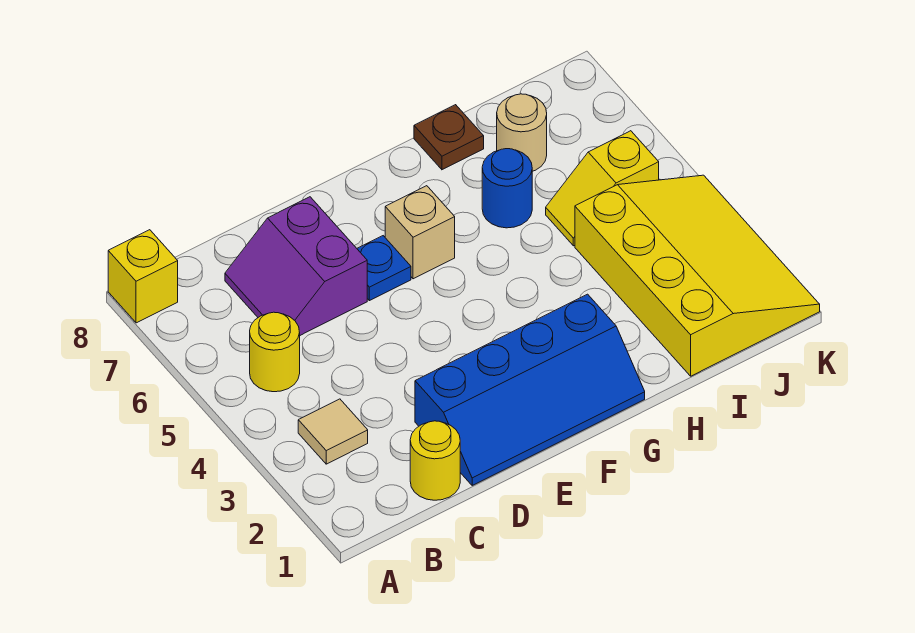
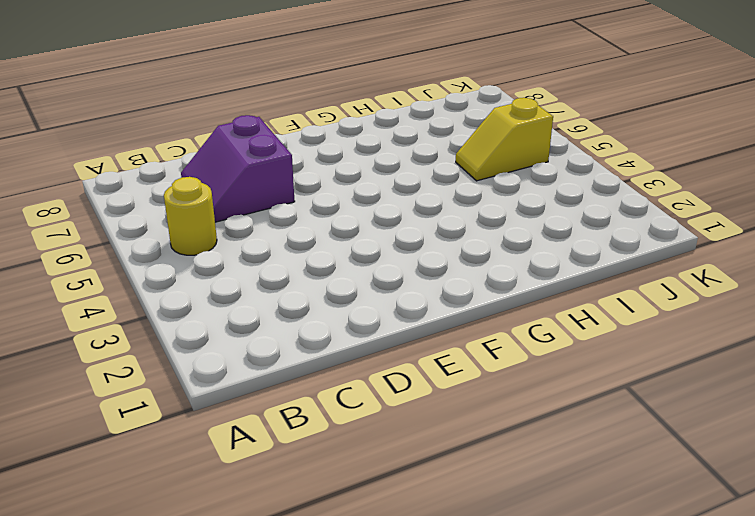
none -> yellow 1x1 brick [108,230,178,323]
none -> tan 1x1 tile [298,399,368,464]
none -> yellow 1x1 round brick [410,421,460,500]

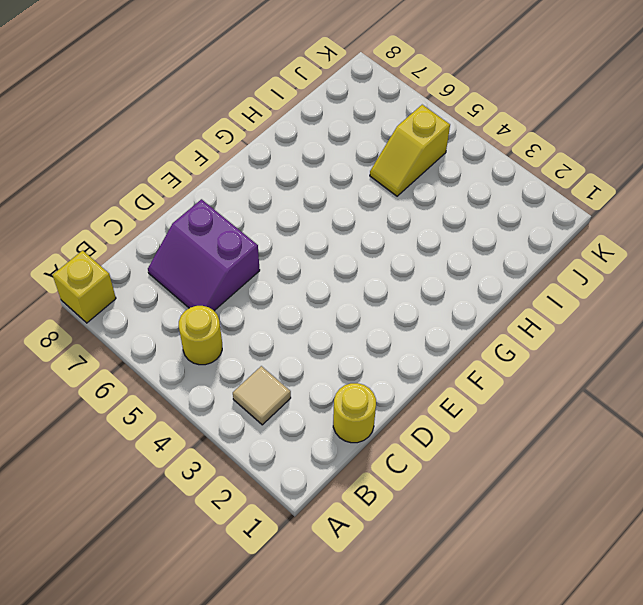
none -> blue 2x4 slope [415,294,645,485]
none -> blue 1x1 plate [357,236,411,301]
none -> tan 1x1 brick [385,186,455,279]

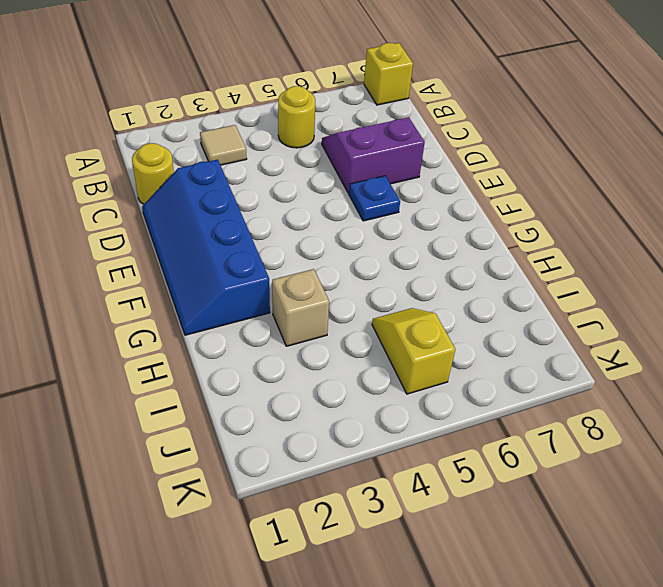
tan 1x1 brick [272,269,329,346] -> tan 1x1 brick moved to [385,186,455,279]
none -> blue 1x1 round brick [482,149,532,228]
none -> brown 1x1 plate [414,105,484,170]
none -> yellow 3x4 slope [575,175,820,376]

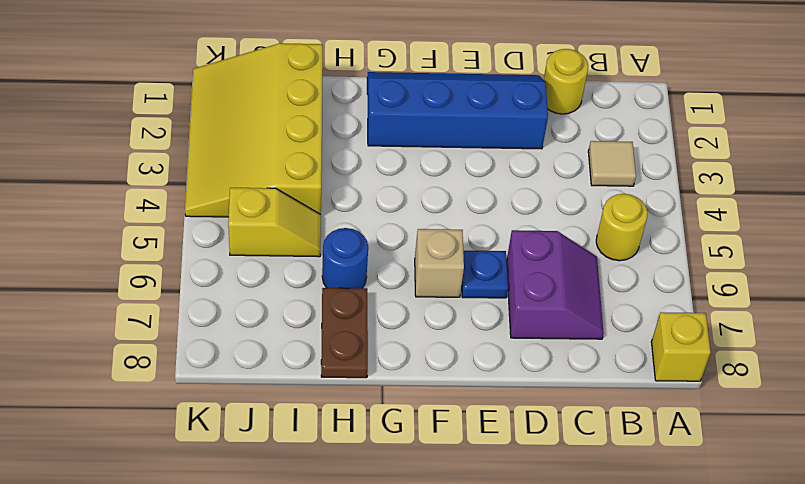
brown 1x2 plate [321,288,368,378] -> brown 1x1 plate [414,105,484,170]
none -> tan 1x1 round brick [497,94,547,171]

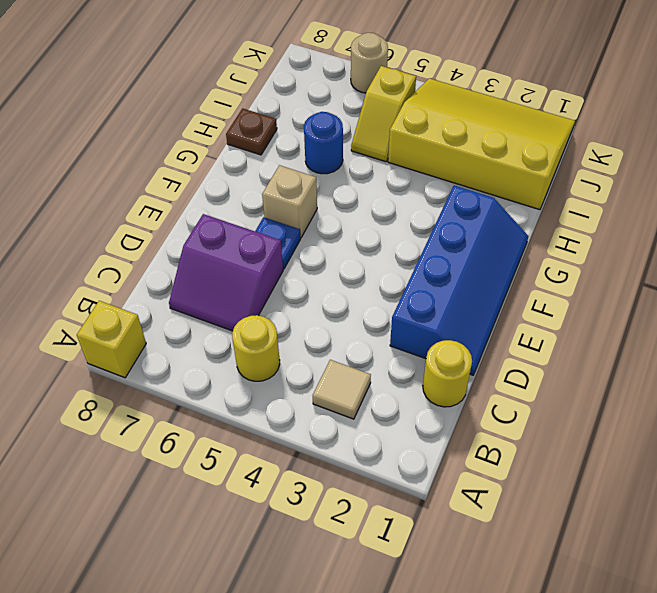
tan 1x1 round brick [351,33,388,93] -> tan 1x1 round brick moved to [497,94,547,171]

